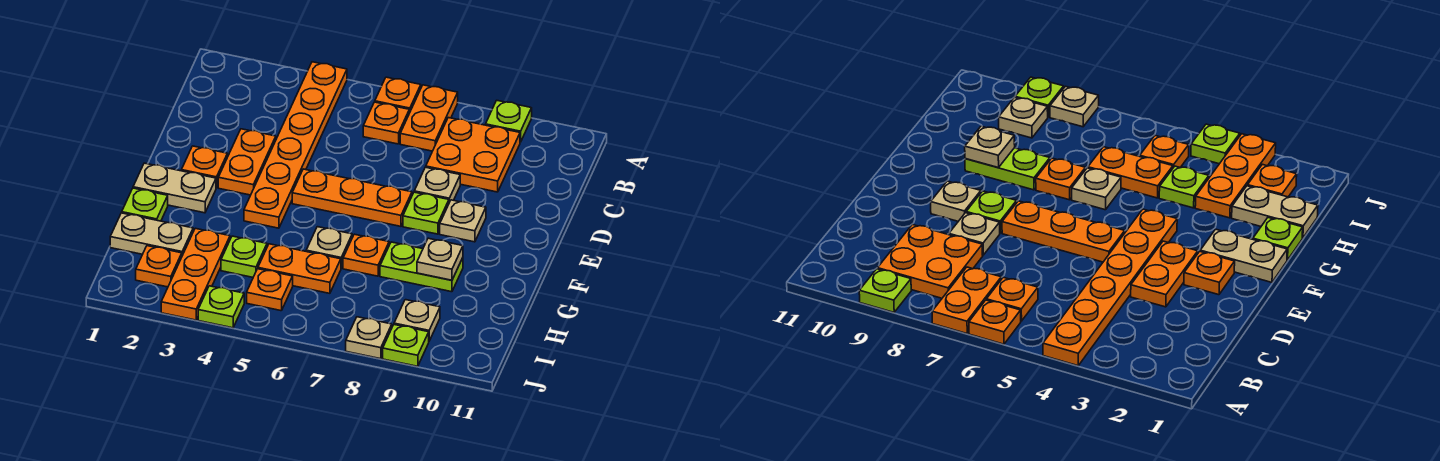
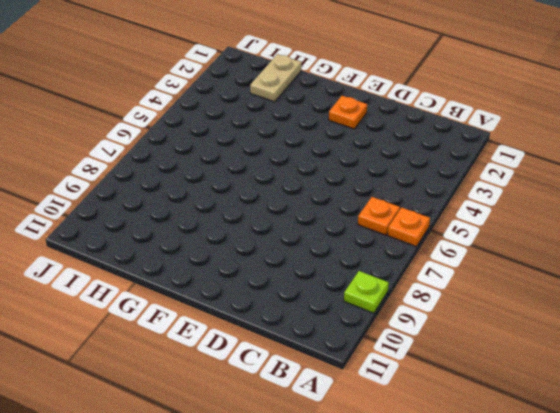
none -> orange 1x6 plate [244,62,347,228]
none -> orange 1x2 plate [400,85,458,151]
none -> orange 2x2 plate [426,118,520,192]

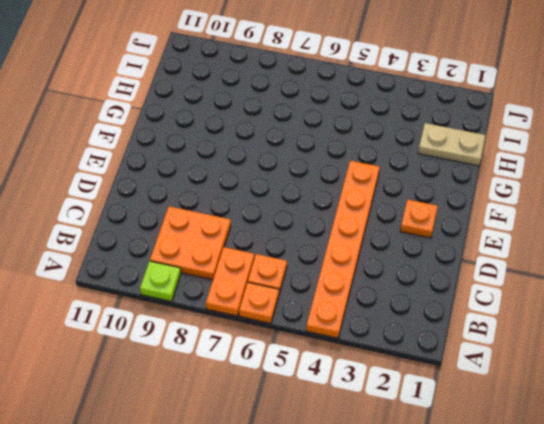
none -> orange 1x2 plate [218,129,276,195]
none -> tan 1x1 plate [414,167,460,202]
none -> orange 1x3 plate [292,169,412,226]

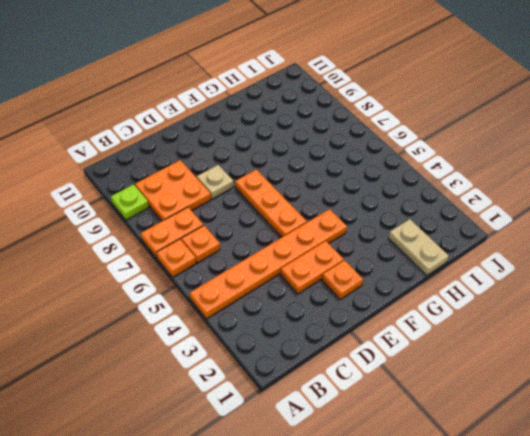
none -> lime 1x1 plate [403,192,449,234]
none -> tan 1x1 plate [440,200,486,242]
none -> tan 1x2 plate [133,163,216,213]

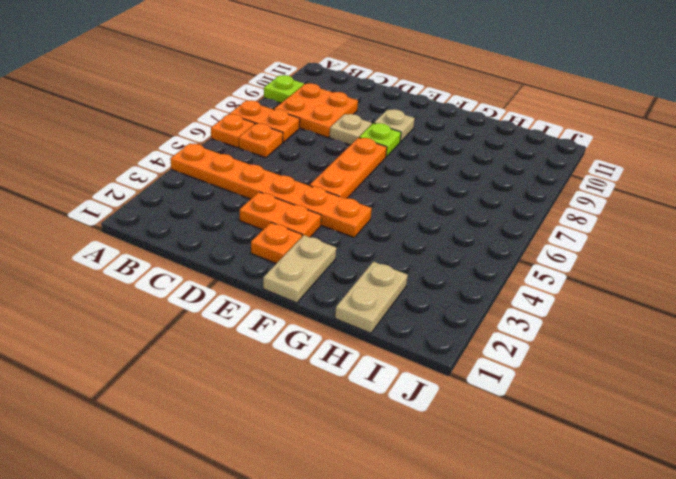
none -> lime 1x1 plate [122,188,168,221]
none -> tan 1x1 plate [306,227,352,268]
none -> orange 1x1 plate [343,234,389,276]

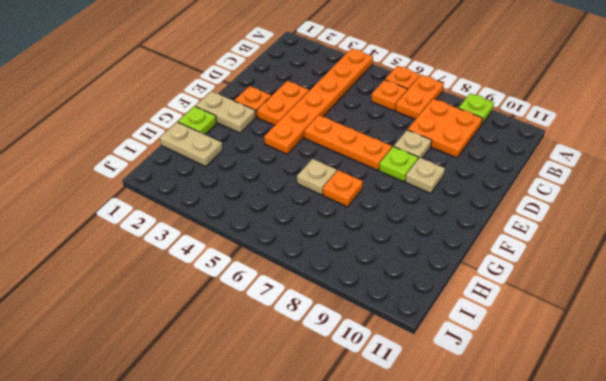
none -> lime 1x2 plate [380,242,463,292]
none -> orange 1x3 plate [161,228,230,320]
none -> lime 1x1 plate [221,236,267,277]

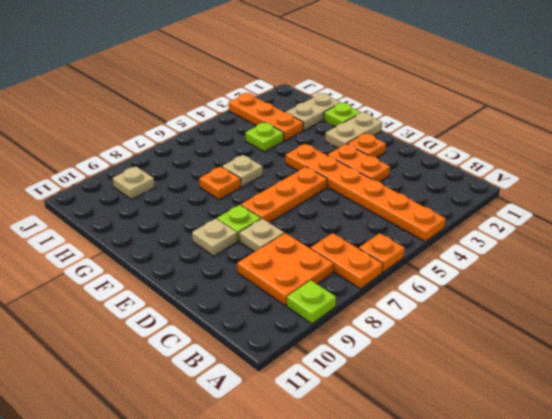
none -> orange 1x1 plate [363,102,409,144]
none -> lime 1x2 plate [380,242,463,292]
none -> orange 1x2 plate [258,244,341,293]

